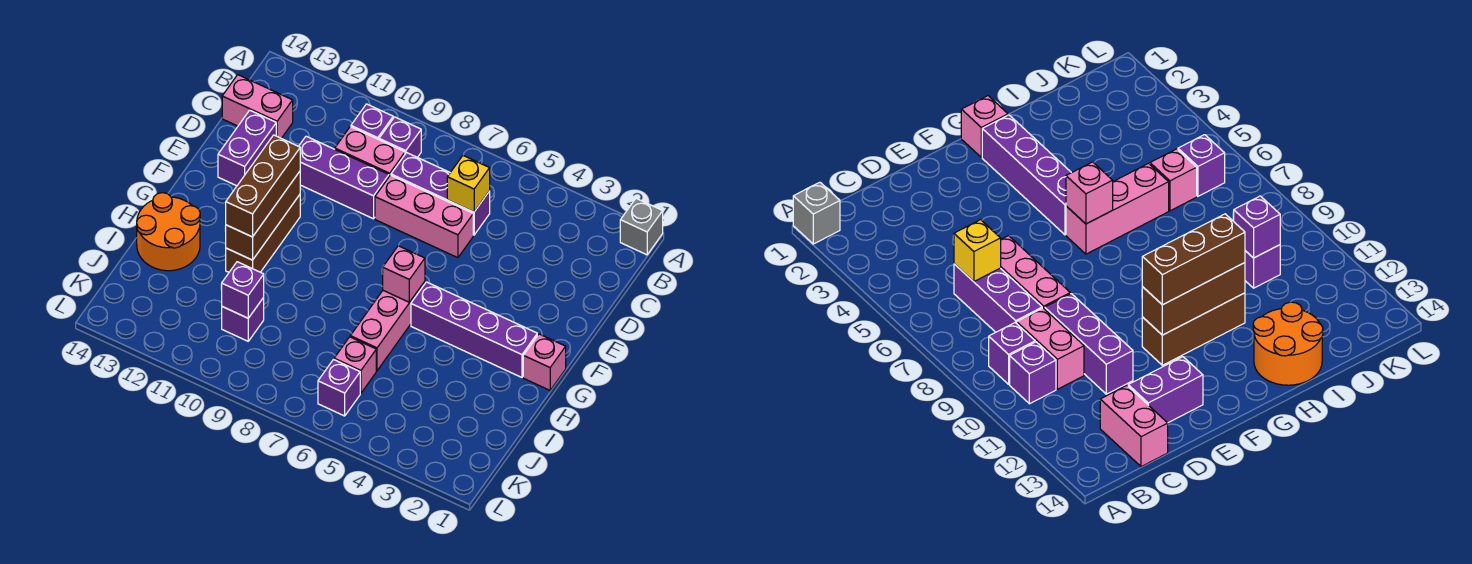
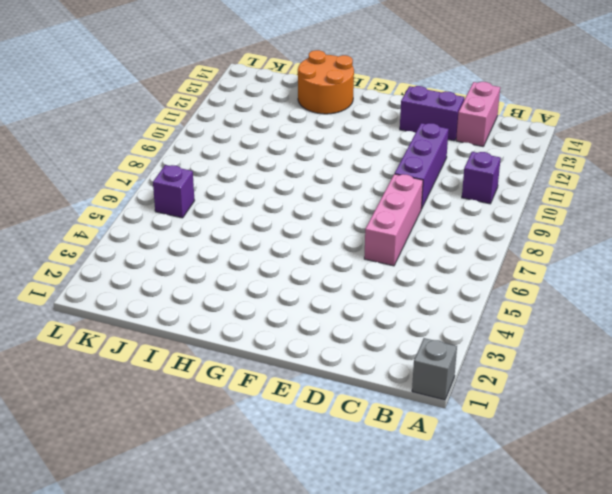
none -> purple 1x1 brick [379,117,421,157]
none -> purple 1x3 brick [391,153,490,235]
none -> pink 1x2 brick [335,127,405,176]

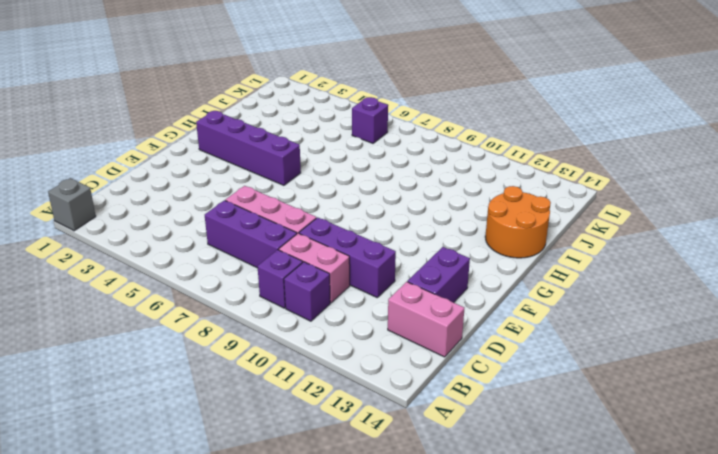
none -> brown 1x3 brick [226,195,300,272]
none -> pink 1x1 brick [523,334,566,390]
none -> pink 1x3 brick [350,282,425,371]

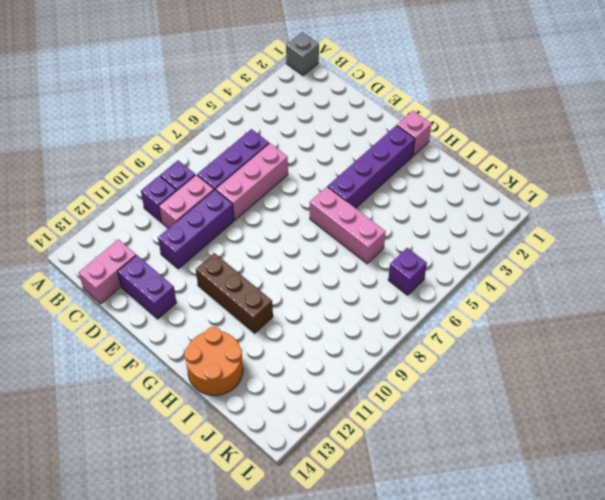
none -> pink 1x1 brick [334,337,376,393]
none -> purple 1x1 brick [222,298,264,341]
none -> yellow 1x1 brick [447,156,490,212]

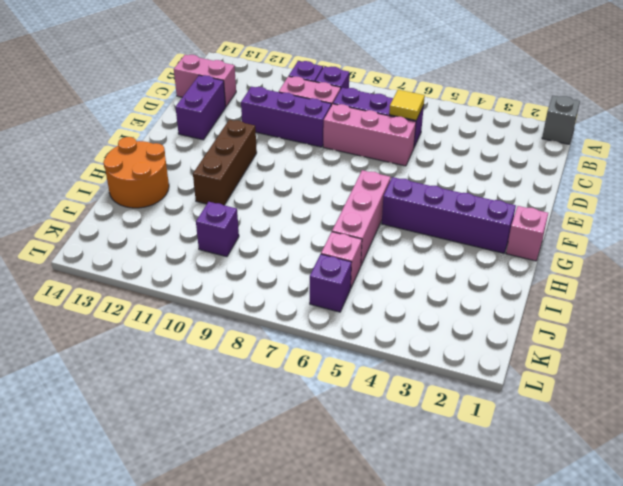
yellow 1x1 tile [389,90,425,120] -> yellow 1x1 brick [447,156,490,212]
none -> brown 1x3 brick [226,172,300,260]
none -> pink 1x1 brick [383,246,425,302]
none -> purple 1x1 brick [222,262,264,318]

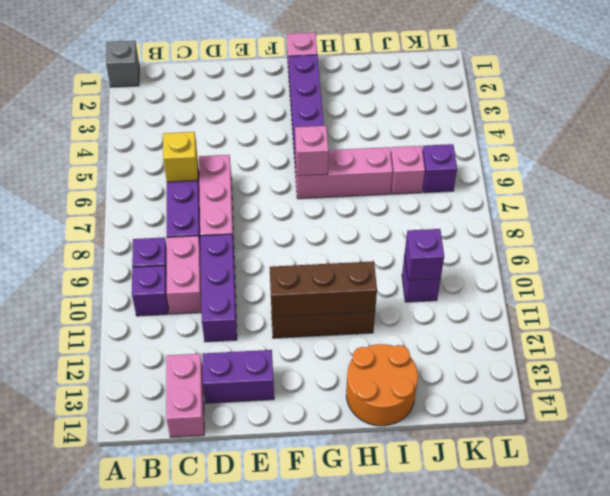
none -> brown 1x3 brick [226,135,300,237]

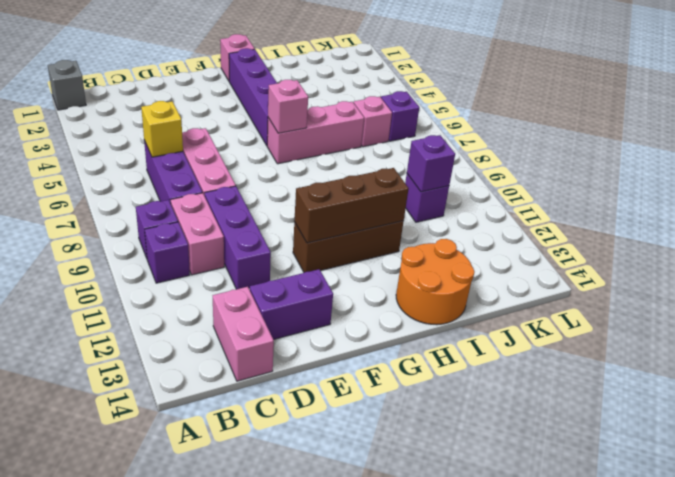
none -> brown 1x3 brick [226,135,300,237]

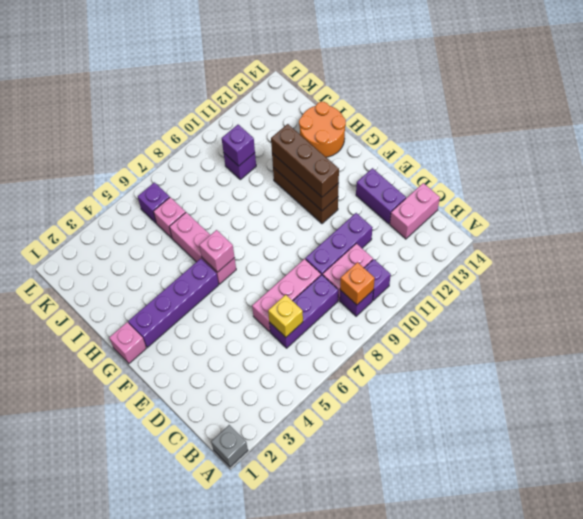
orange 1x1 brick [340,262,375,305] -> none

